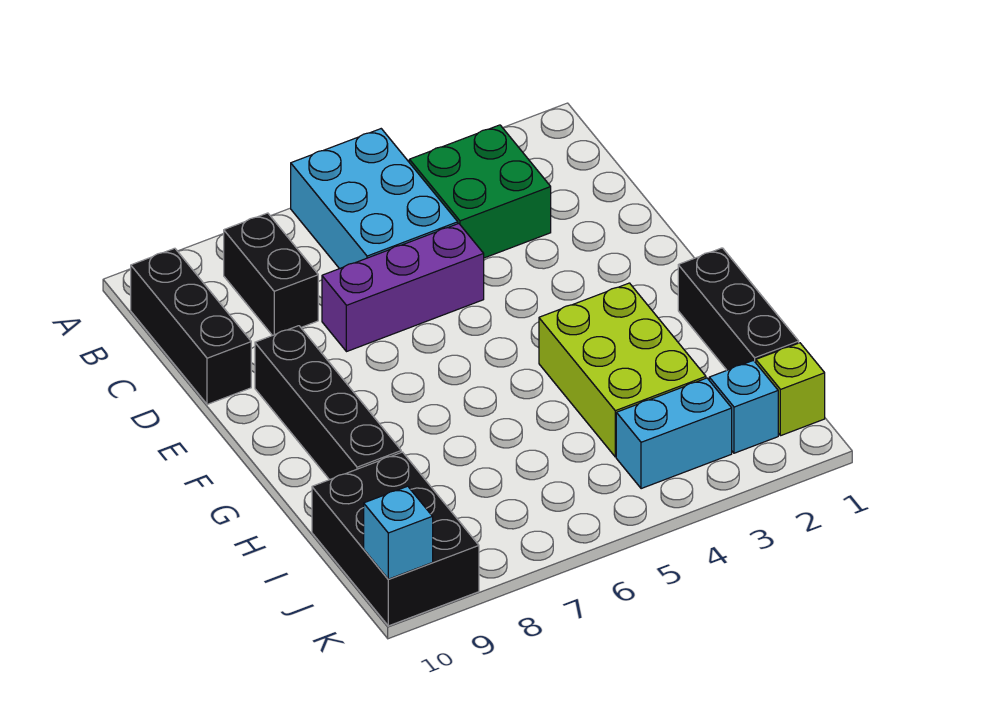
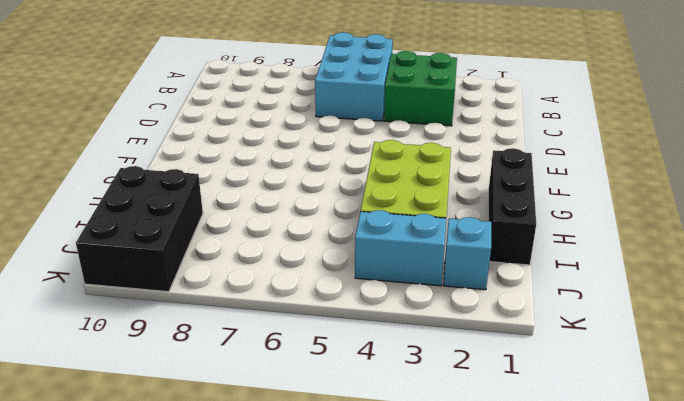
none -> black 1x2 brick [224,213,318,336]
none -> black 1x3 brick [131,248,251,404]
none -> purple 1x3 brick [322,224,484,352]

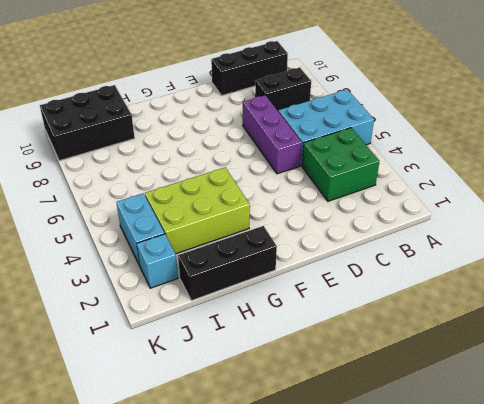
none -> black 1x4 brick [255,326,401,480]
none -> lime 1x1 brick [756,343,825,436]
none -> cyan 1x1 brick [364,486,433,579]

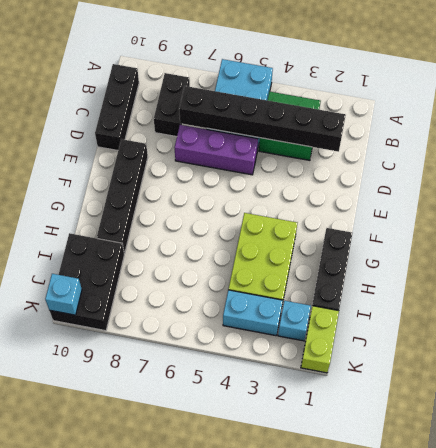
black 1x6 brick [179,86,346,152] -> none
lime 1x2 brick [301,306,339,373] -> lime 1x1 brick [756,343,825,436]

